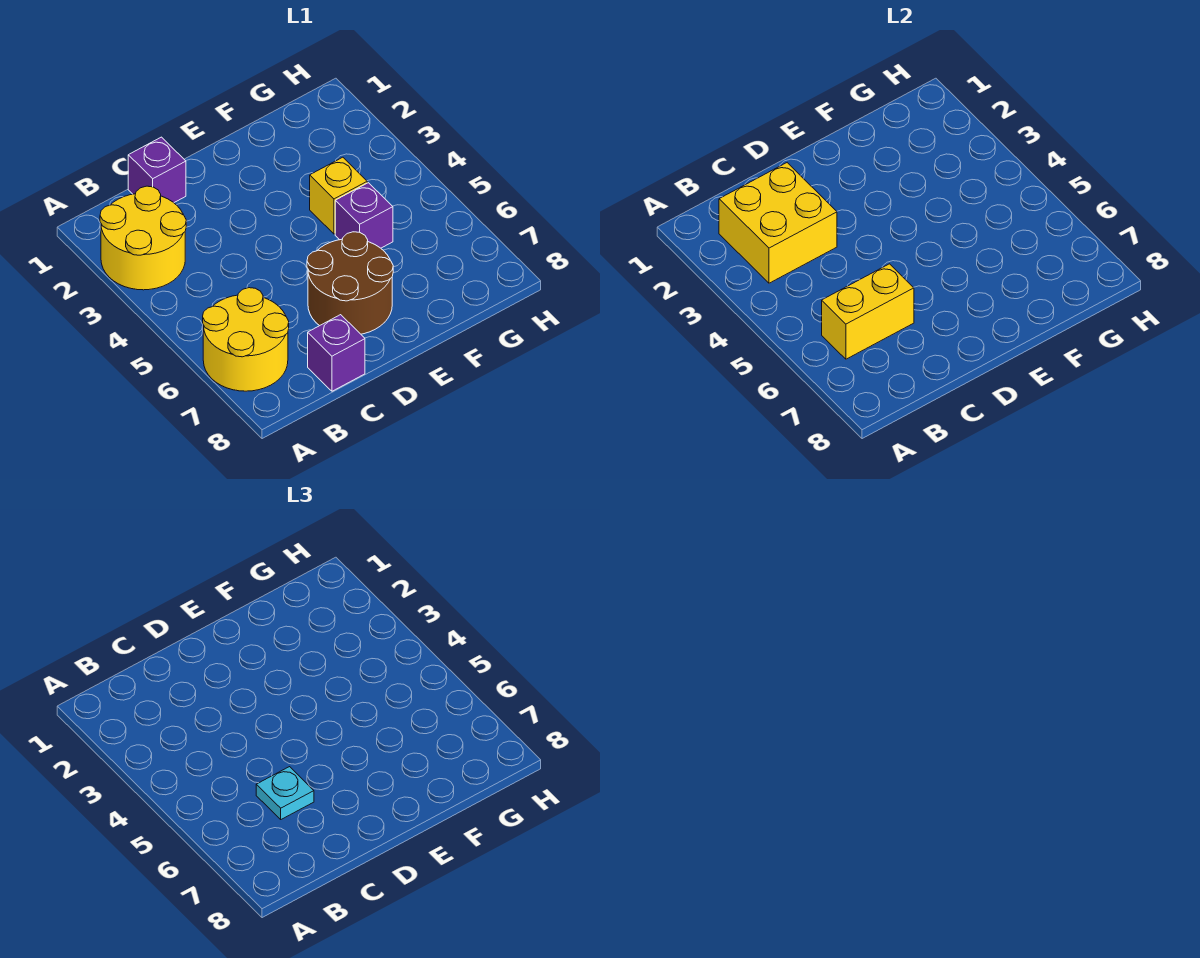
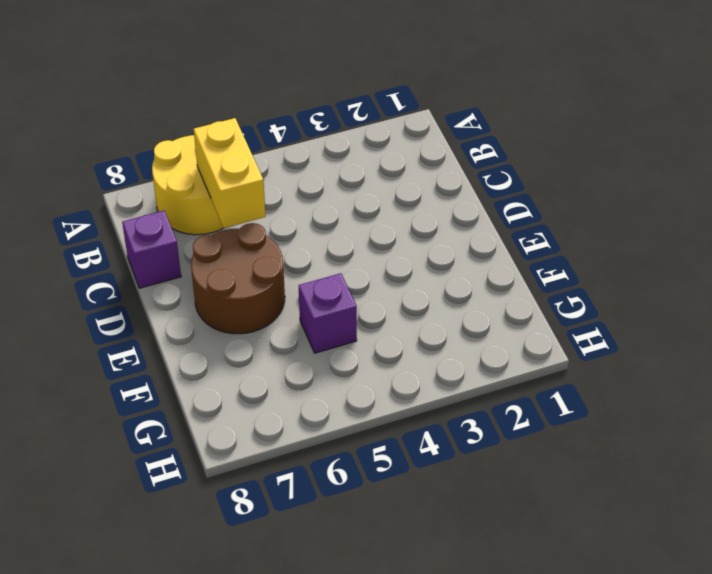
none -> yellow 2x2 round brick [100,186,186,290]
none -> purple 1x1 brick [128,137,186,203]

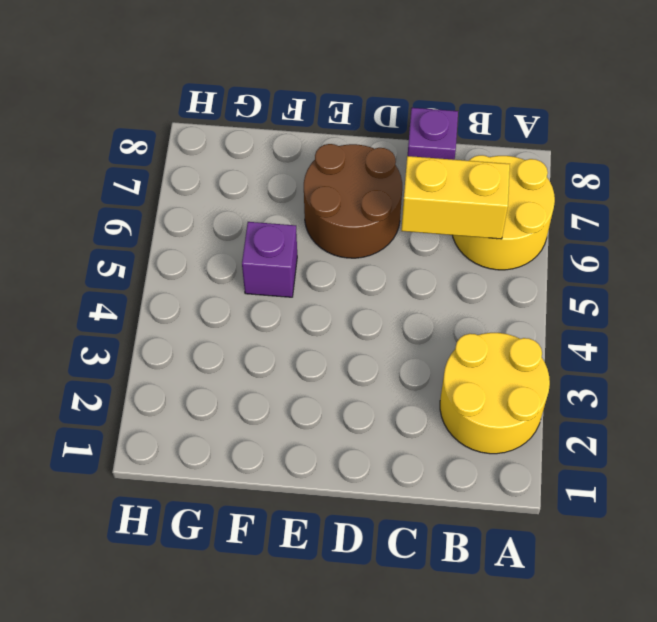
none -> purple 1x1 brick [128,137,186,203]
none -> yellow 1x1 brick [310,157,367,234]

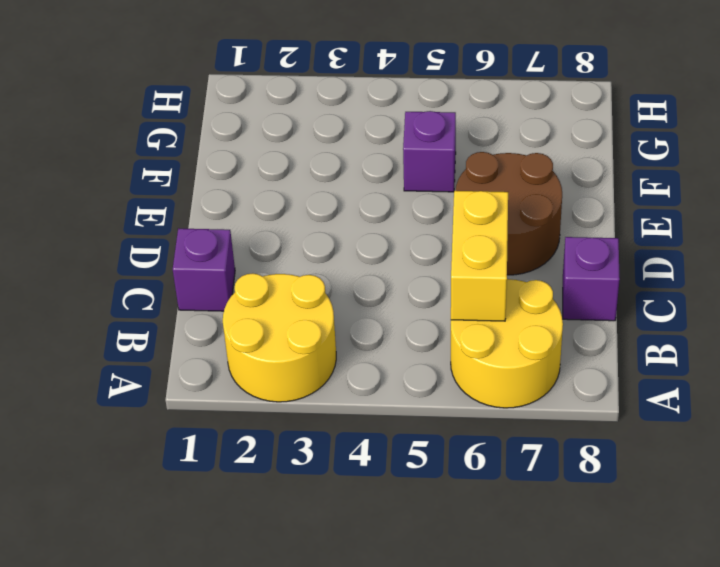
none -> yellow 1x1 brick [310,157,367,234]
none -> yellow 2x2 brick [719,163,837,283]

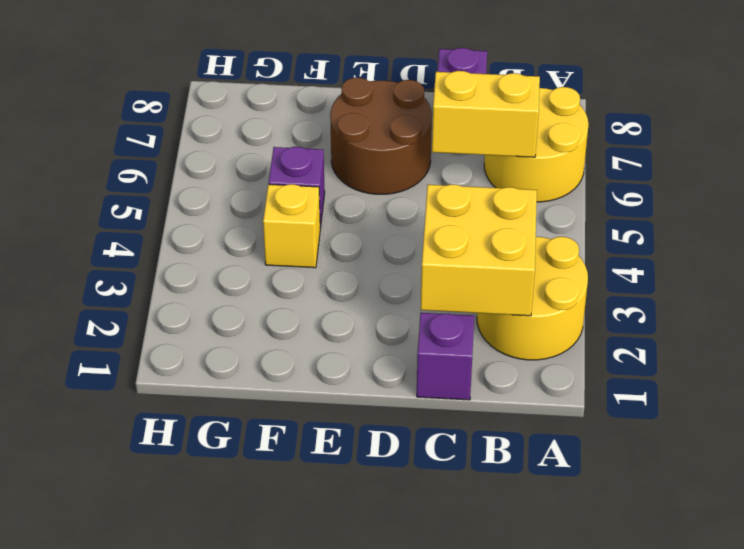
none -> cyan 1x1 plate [256,767,314,819]

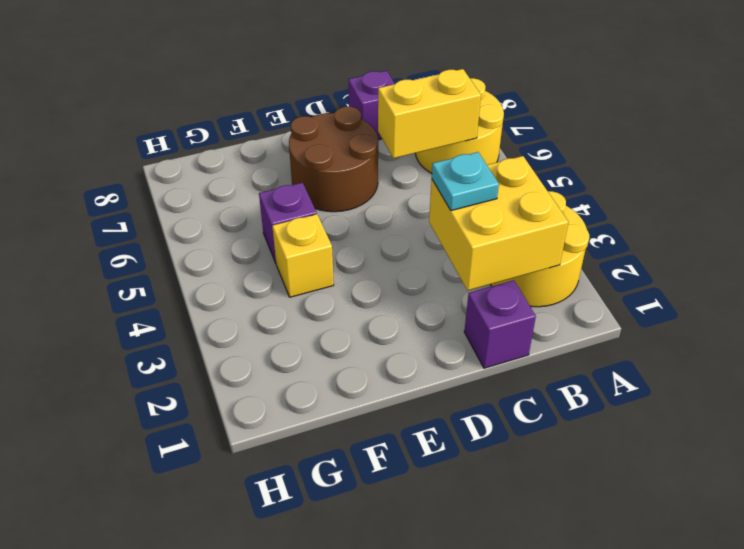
cyan 1x1 plate [432,152,499,211] -> cyan 1x1 plate moved to [256,767,314,819]

